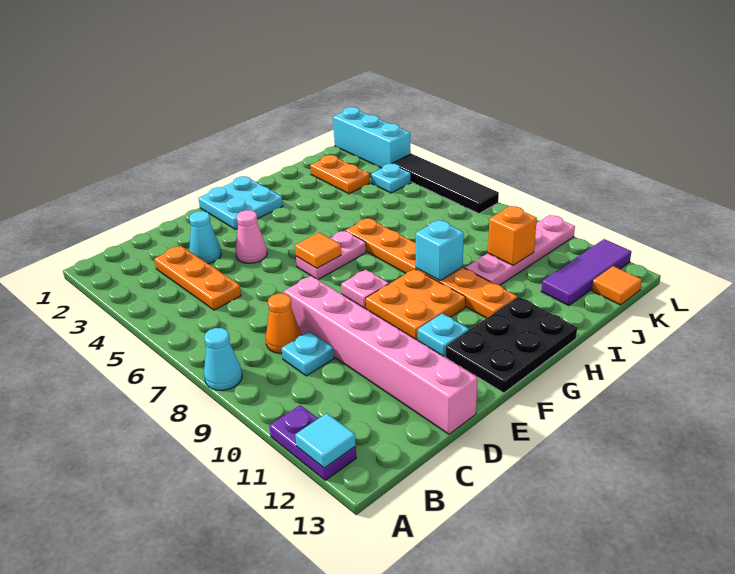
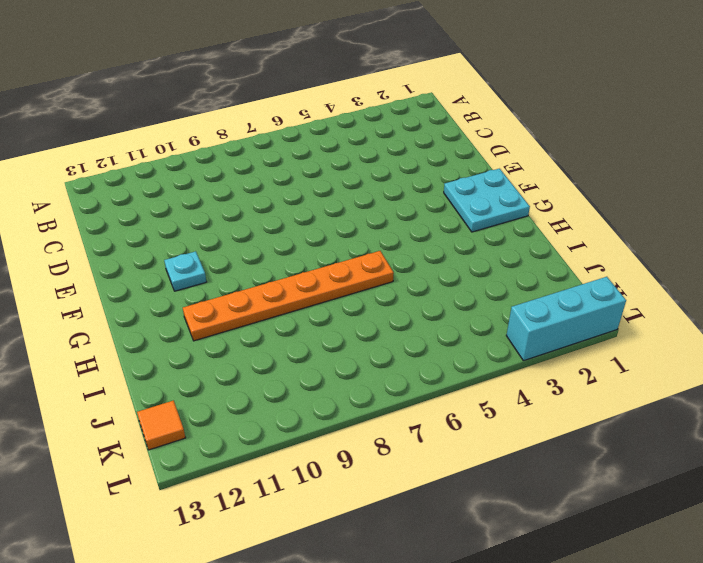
none -> cyan 1x1 cone [204,328,242,390]
none -> purple 1x2 plate [269,405,356,480]
none -> orange 1x3 plate [154,246,241,310]

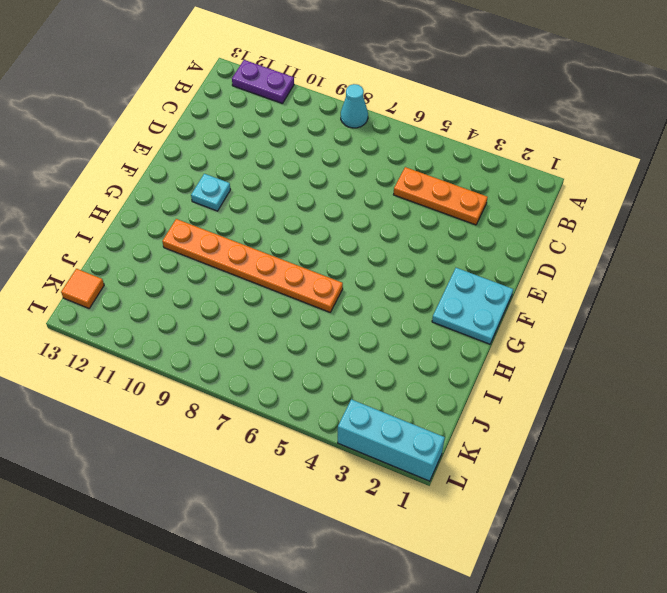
none -> orange 1x1 cone [266,294,301,354]
none -> cyan 1x1 plate [281,331,334,376]
none -> cyan 1x1 cone [189,211,221,263]

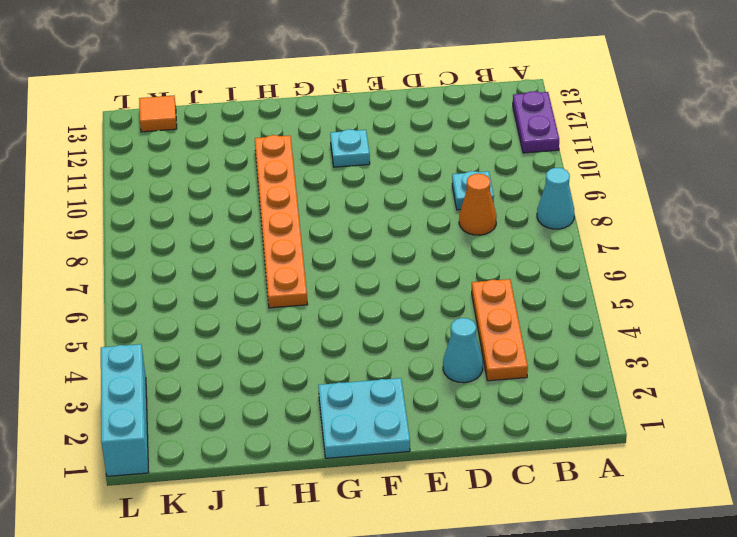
none -> pink 1x6 brick [284,276,478,434]
none -> pink 1x1 cone [235,210,267,263]
none -> pink 1x2 plate [296,231,366,279]

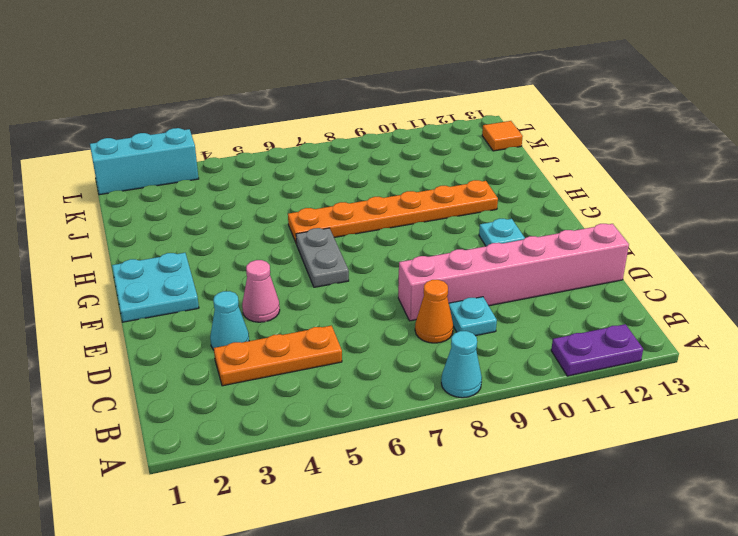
grey 1x2 plate [296,228,349,287] -> pink 1x2 plate [296,231,366,279]
none -> pink 1x1 plate [341,270,389,308]
none -> orange 2x2 plate [366,269,466,340]
none -> black 2x3 plate [445,297,577,393]

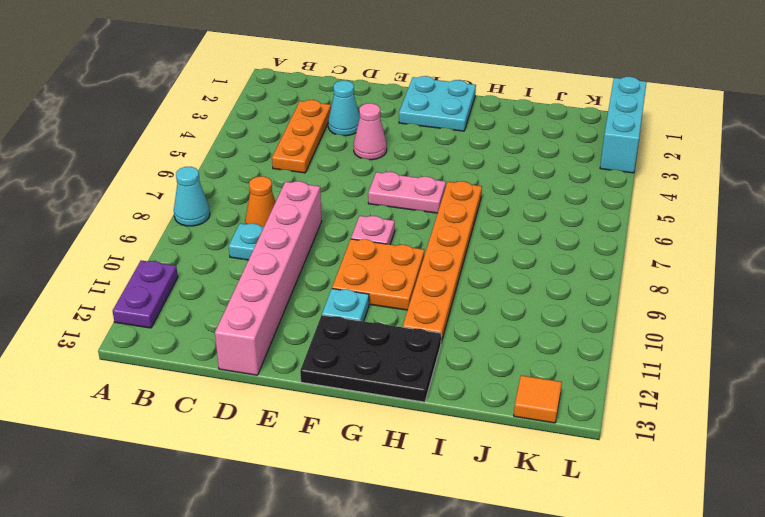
none -> pink 1x4 plate [465,215,575,285]
none -> orange 1x2 plate [310,155,370,194]
none -> purple 1x3 tile [541,239,631,306]

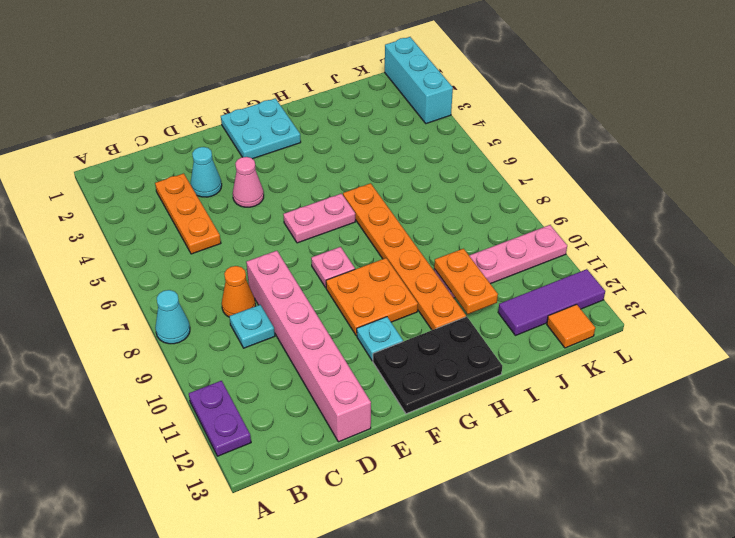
orange 1x2 plate [434,249,498,314] -> orange 1x2 plate moved to [310,155,370,194]
none -> cyan 1x1 plate [371,163,411,193]
none -> black 1x4 tile [393,154,499,214]
none -> cyan 1x1 tile [295,413,356,468]

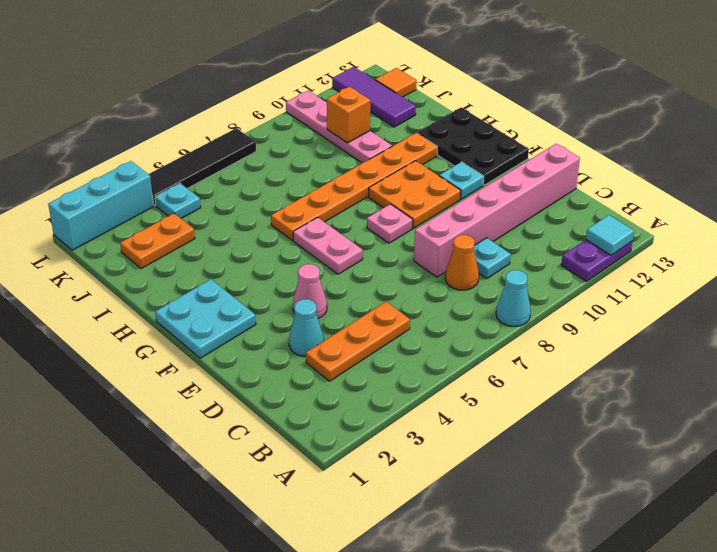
none -> orange 1x1 tile [295,232,341,268]
none -> cyan 1x1 brick [416,220,464,281]

